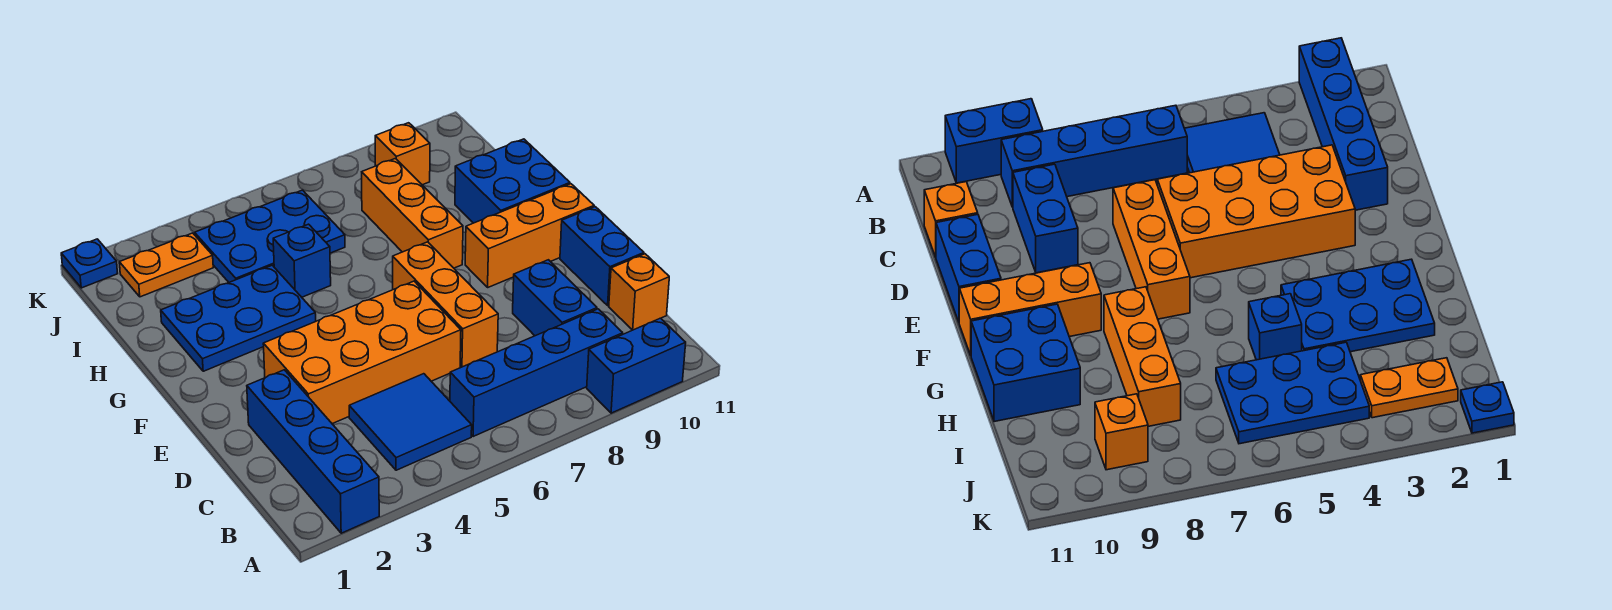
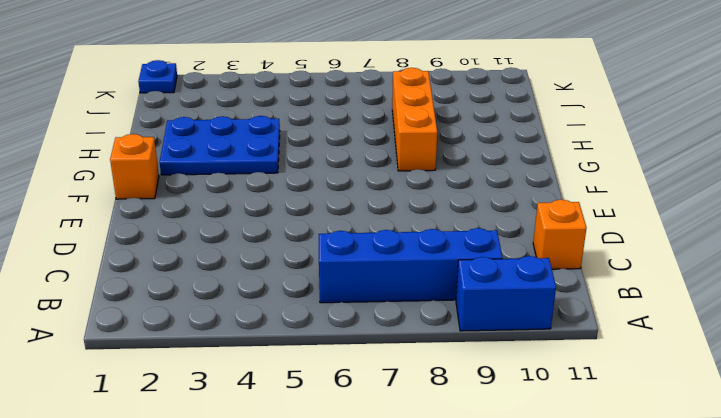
orange 1x1 brick [110,134,159,199] -> orange 1x1 brick moved to [375,123,430,185]
none -> blue 1x4 brick [247,370,379,533]
none -> blue 2x2 tile [349,374,472,470]
none -> blue 1x2 brick [513,260,597,336]

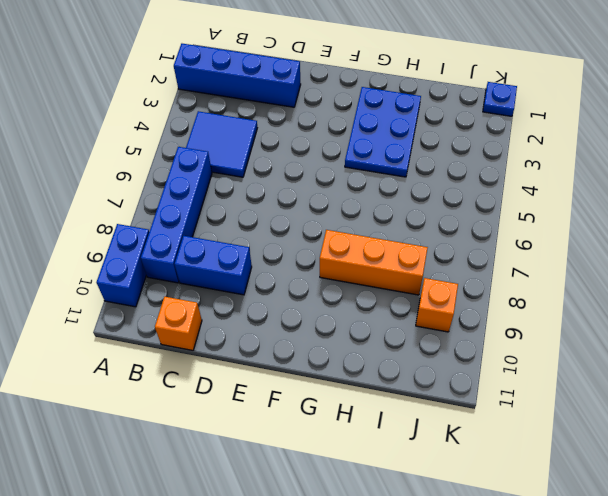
none -> orange 2x4 brick [263,281,461,424]
none -> orange 1x3 brick [393,242,498,367]
none -> blue 1x2 brick [560,207,644,305]

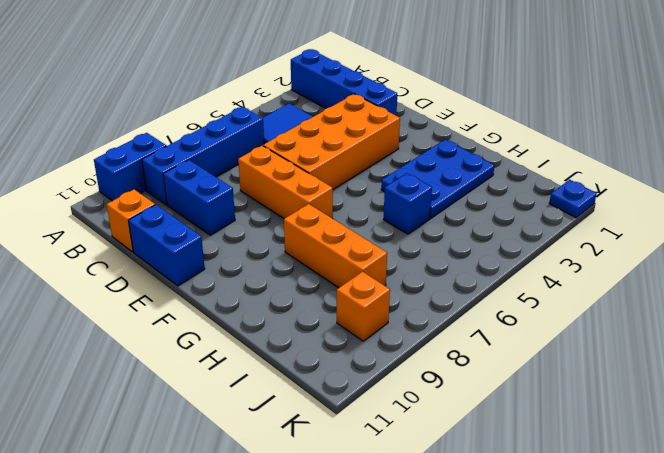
none -> orange 1x3 brick [465,184,594,287]
none -> blue 2x2 brick [455,139,570,223]
none -> blue 2x3 plate [195,190,345,282]

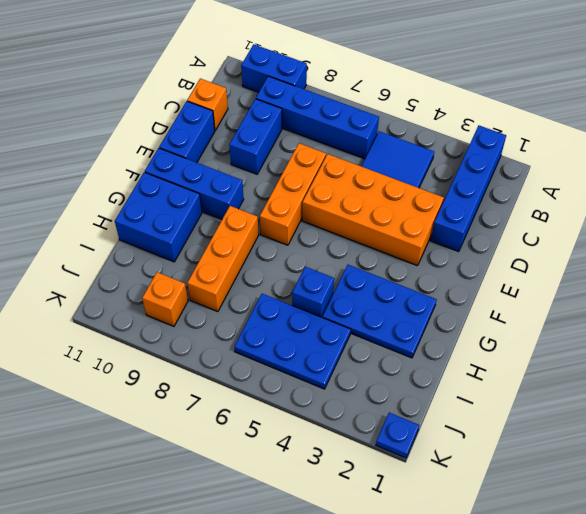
blue 1x3 brick [145,148,244,219] -> orange 1x3 brick [465,184,594,287]
none -> orange 1x2 plate [119,233,213,297]

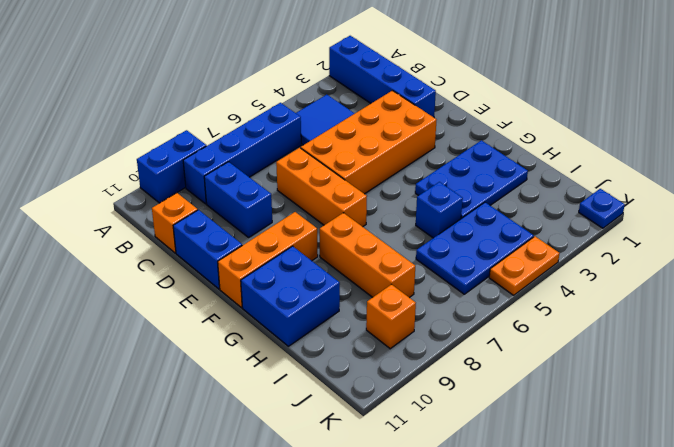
orange 1x2 plate [489,236,559,295] -> orange 1x2 plate moved to [119,233,213,297]

